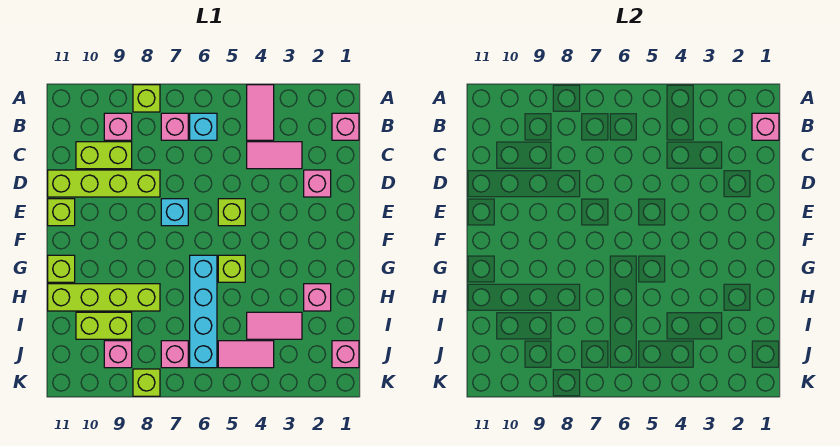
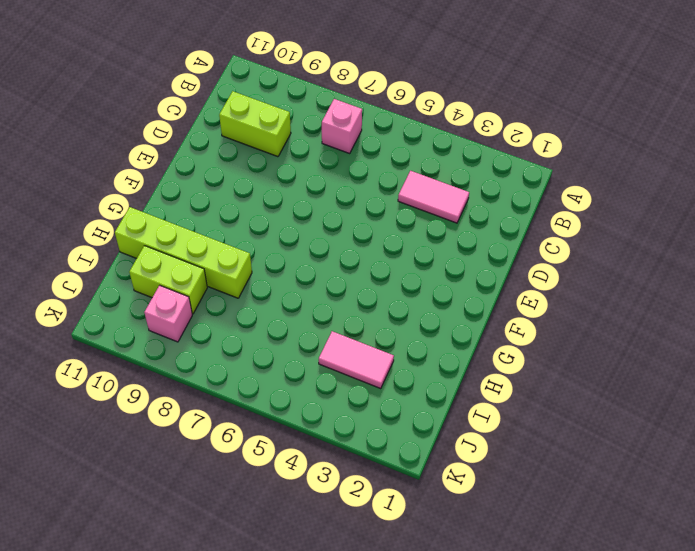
none -> pink 1x2 tile [247,85,274,140]
none -> lime 1x1 brick [133,85,160,112]
none -> pink 1x1 brick [332,113,359,140]

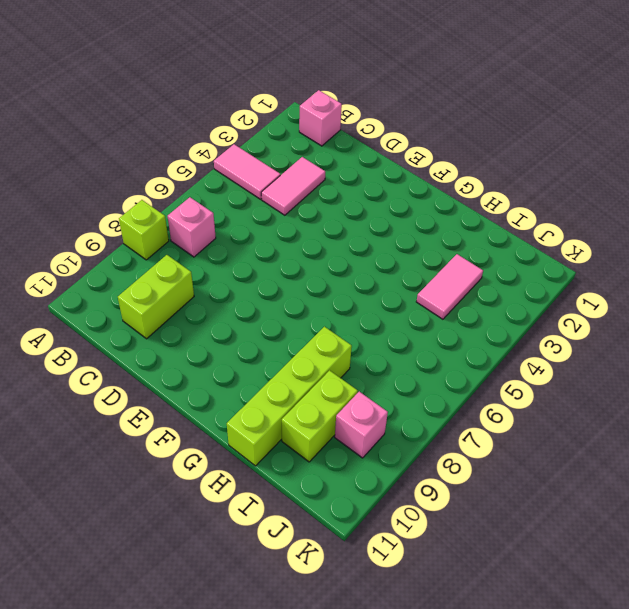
none -> cyan 1x1 brick [190,113,217,140]
none -> pink 1x1 brick [104,113,132,140]
none -> pink 1x1 brick [304,170,331,197]

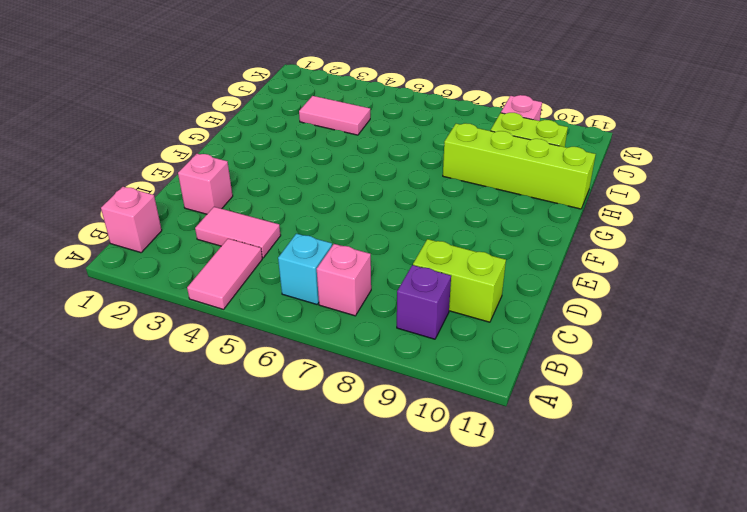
purple 1x1 brick [397,265,451,339] -> pink 1x1 brick [104,113,132,140]
none -> lime 1x1 brick [133,85,160,112]
none -> lime 1x4 brick [48,170,160,197]
none -> lime 1x1 brick [218,199,245,226]

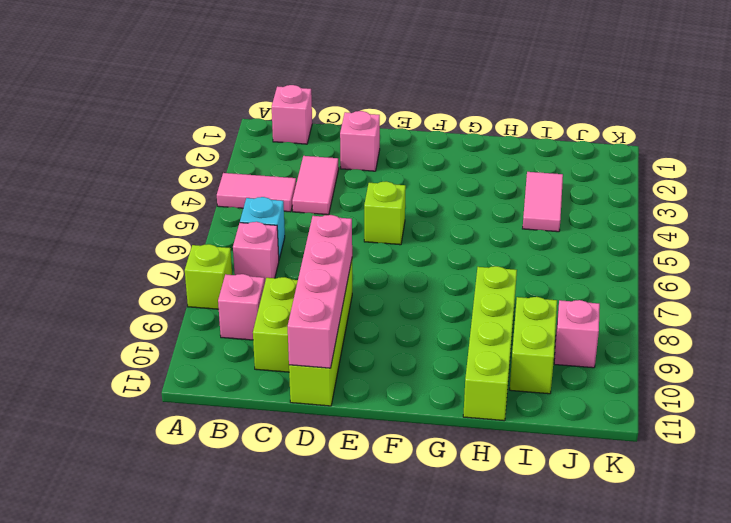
pink 1x4 brick [288,215,352,368] -> none
none -> cyan 1x1 brick [161,199,188,226]
none -> lime 1x1 brick [48,199,75,226]
none -> lime 1x1 brick [218,255,245,282]

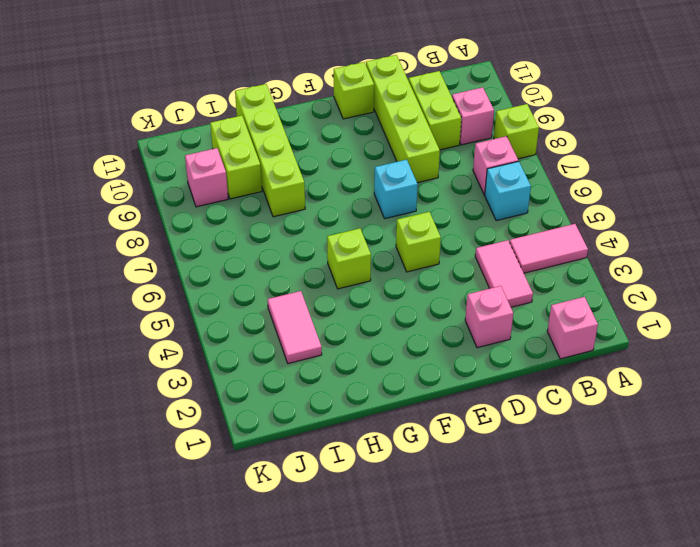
none -> cyan 1x4 brick [190,255,217,368]
none -> lime 1x1 brick [48,255,75,282]
none -> pink 1x1 brick [304,284,331,311]

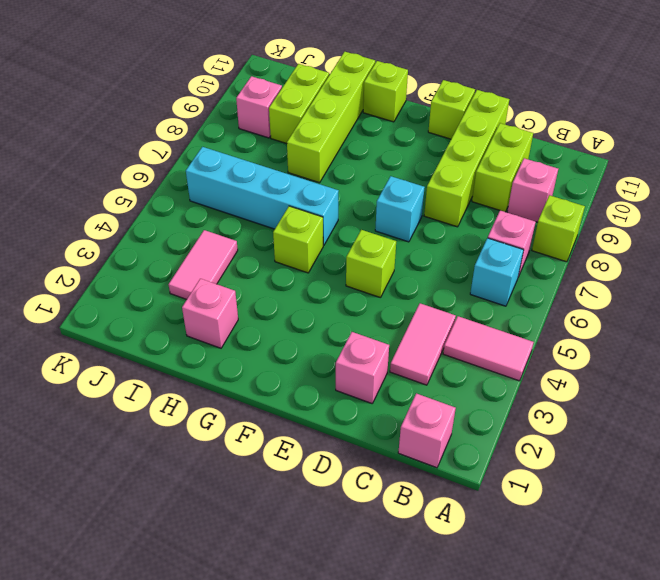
none -> pink 1x1 brick [332,341,359,368]
none -> pink 1x2 tile [218,341,274,368]
none -> pink 1x1 brick [161,341,188,368]

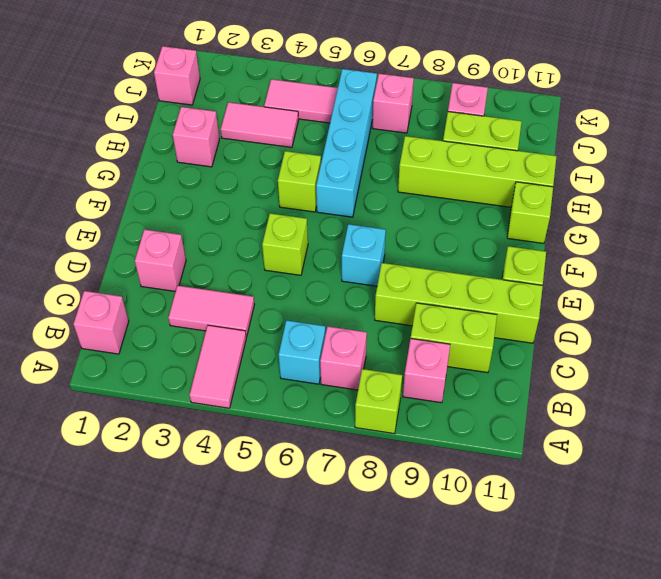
none -> lime 1x1 brick [133,369,160,396]
none -> pink 1x1 brick [752,113,779,140]

